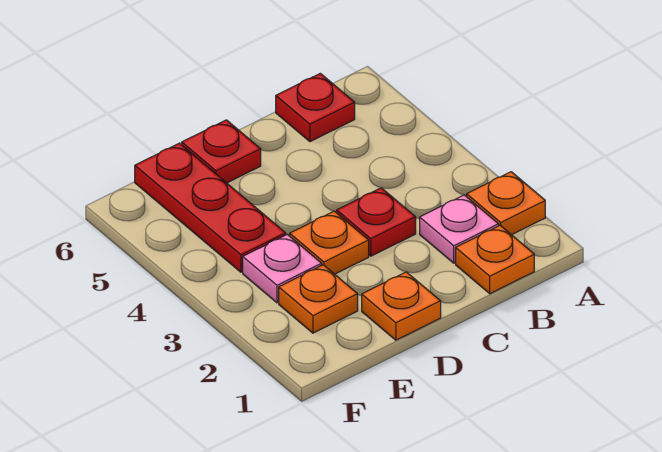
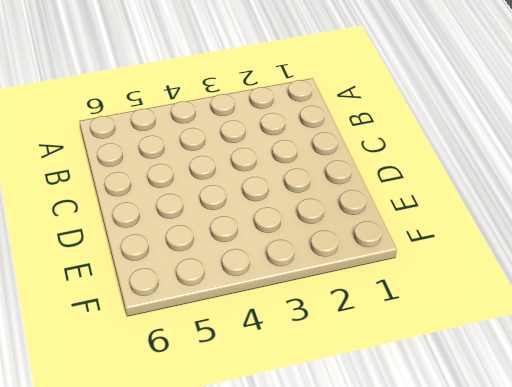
none -> orange 1x1 plate [467,172,545,235]
none -> orange 1x1 plate [456,225,534,294]

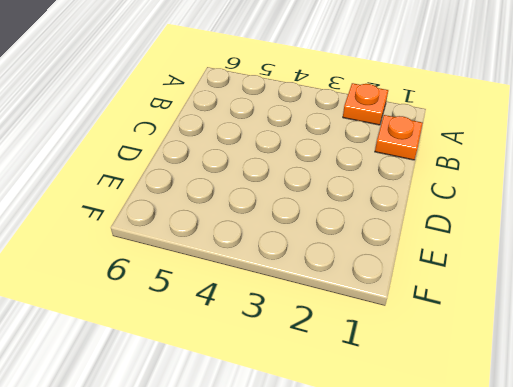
none -> pink 1x1 plate [420,195,499,263]
none -> red 1x1 plate [276,73,355,142]

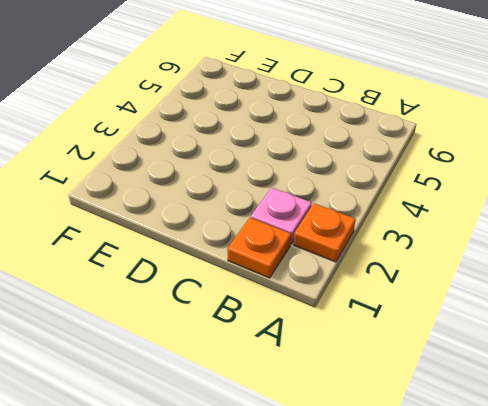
none -> red 1x1 plate [276,73,355,142]
none -> red 1x1 plate [337,188,416,256]

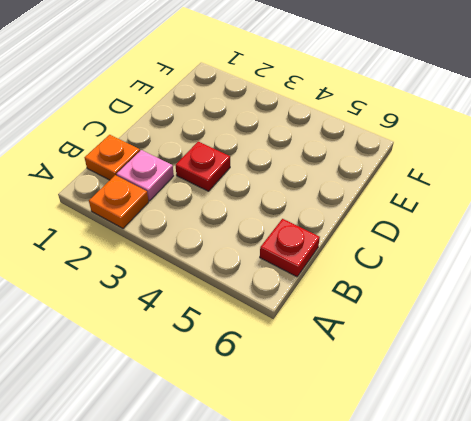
none -> orange 1x1 plate [362,272,441,340]
none -> orange 1x1 plate [290,211,369,274]

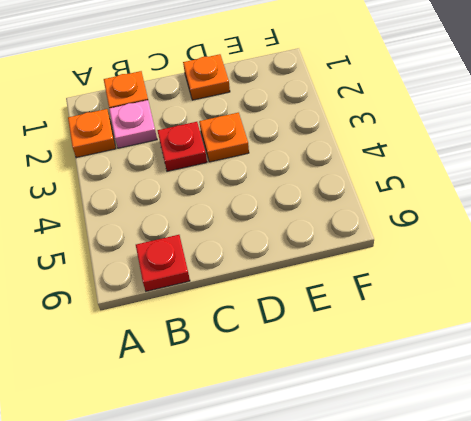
none -> red 1x1 plate [182,120,261,183]
none -> orange 1x1 plate [279,265,358,333]

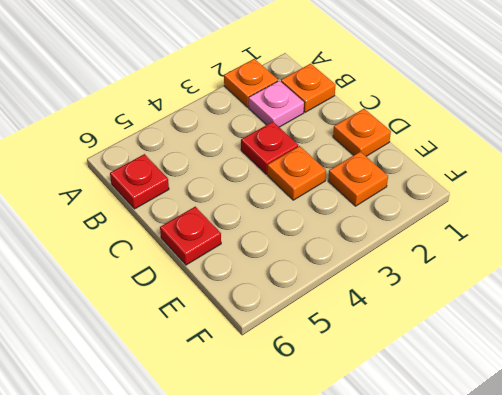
none -> pink 1x1 plate [243,234,322,303]
none -> red 1x3 plate [135,143,286,272]

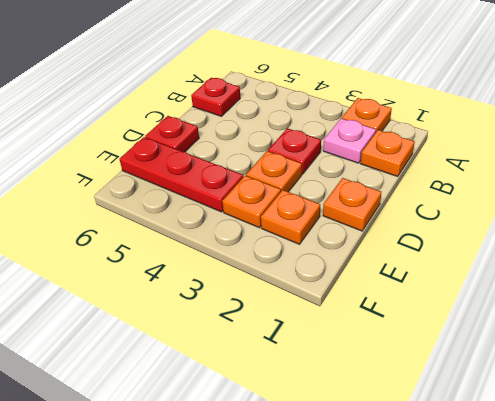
orange 1x1 plate [222,176,281,228] -> pink 1x1 plate [243,234,322,303]

